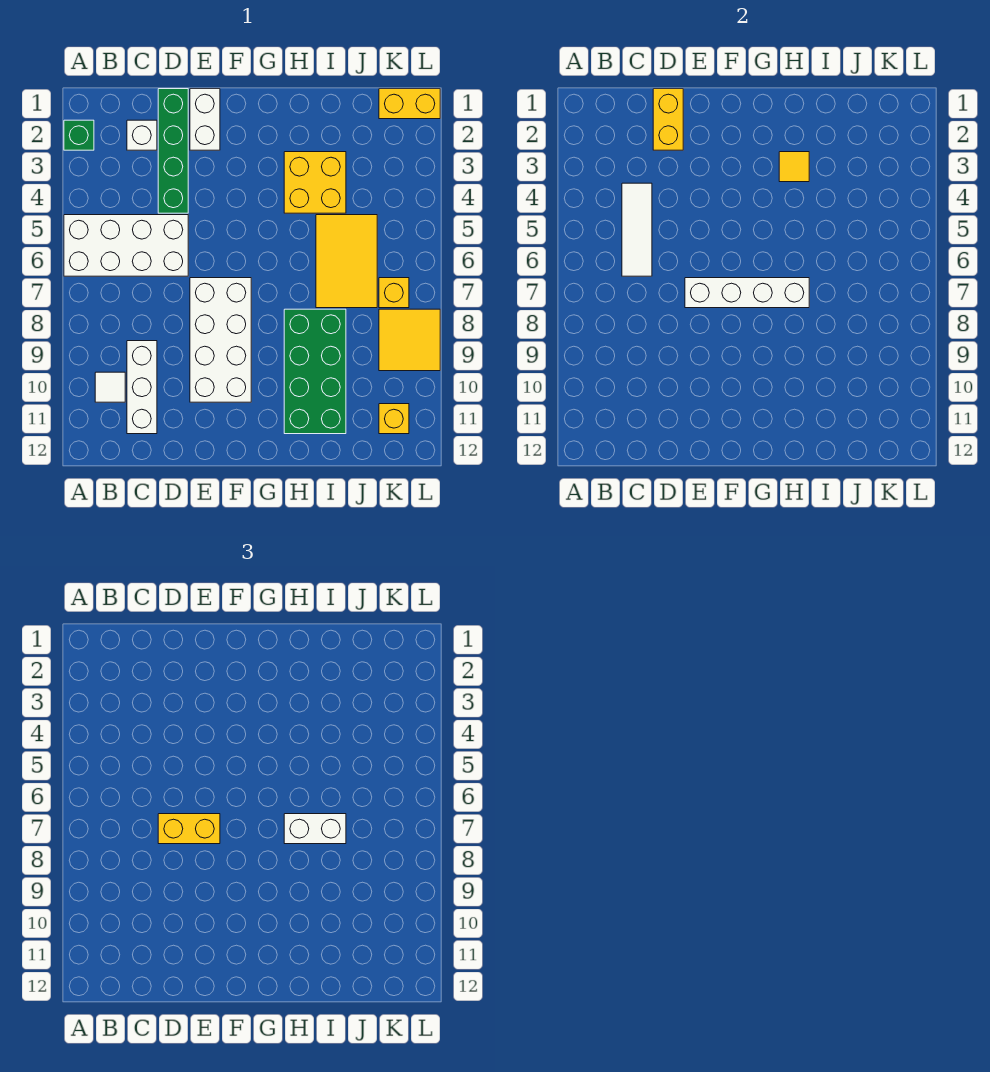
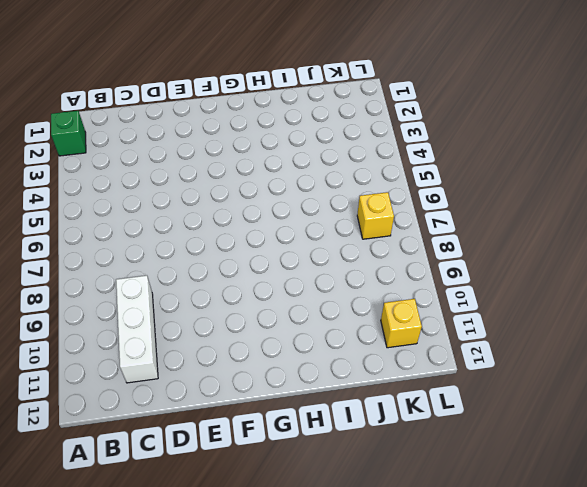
none -> white 2x4 brick [64,215,188,276]
none -> white 1x1 tile [95,372,125,402]
none -> white 1x1 brick [127,120,157,150]

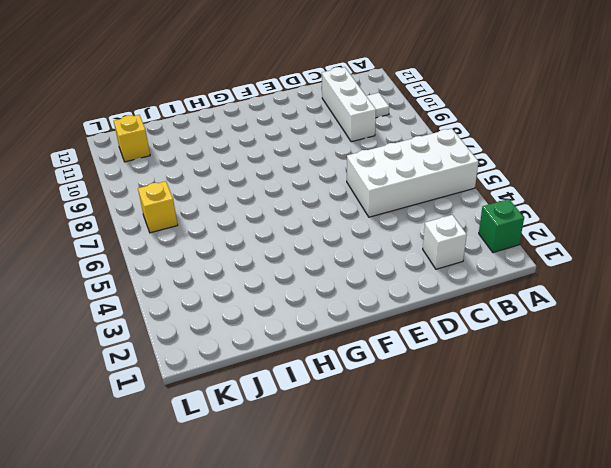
none -> green 1x4 brick [158,89,188,213]
none -> white 1x2 brick [190,89,220,150]
none -> white 2x4 brick [190,278,251,402]

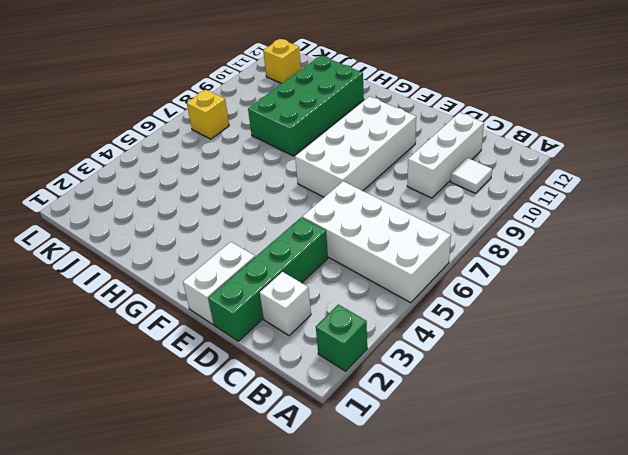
none -> yellow 2x2 brick [284,152,346,213]
none -> yellow 2x3 tile [316,215,377,308]
none -> yellow 1x2 brick [379,89,440,119]

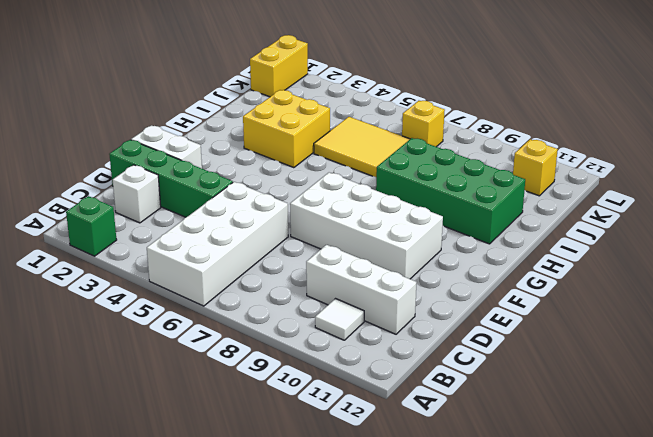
none -> yellow 2x2 tile [379,309,440,371]
none -> white 1x3 tile [622,183,652,276]
none -> yellow 1x2 brick [653,89,683,150]

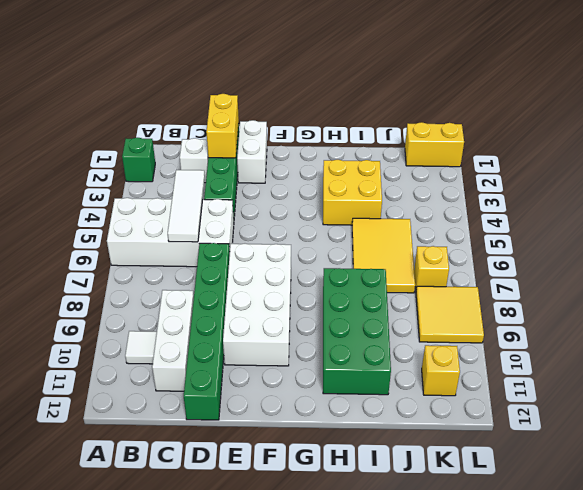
green 1x6 brick [184,243,230,420] -> none
none -> white 1x4 brick [685,278,809,308]
none -> yellow 1x1 tile [779,152,809,182]
none -> yellow 1x2 brick [158,814,220,844]

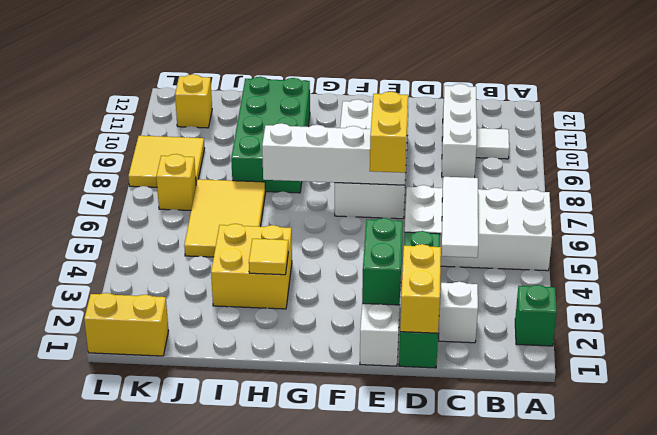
green 1x2 brick [362,218,403,305] -> none
yellow 1x2 brick [370,92,408,173] -> yellow 1x2 brick turned to [158,814,220,844]
none -> white 1x2 brick [284,814,346,844]

